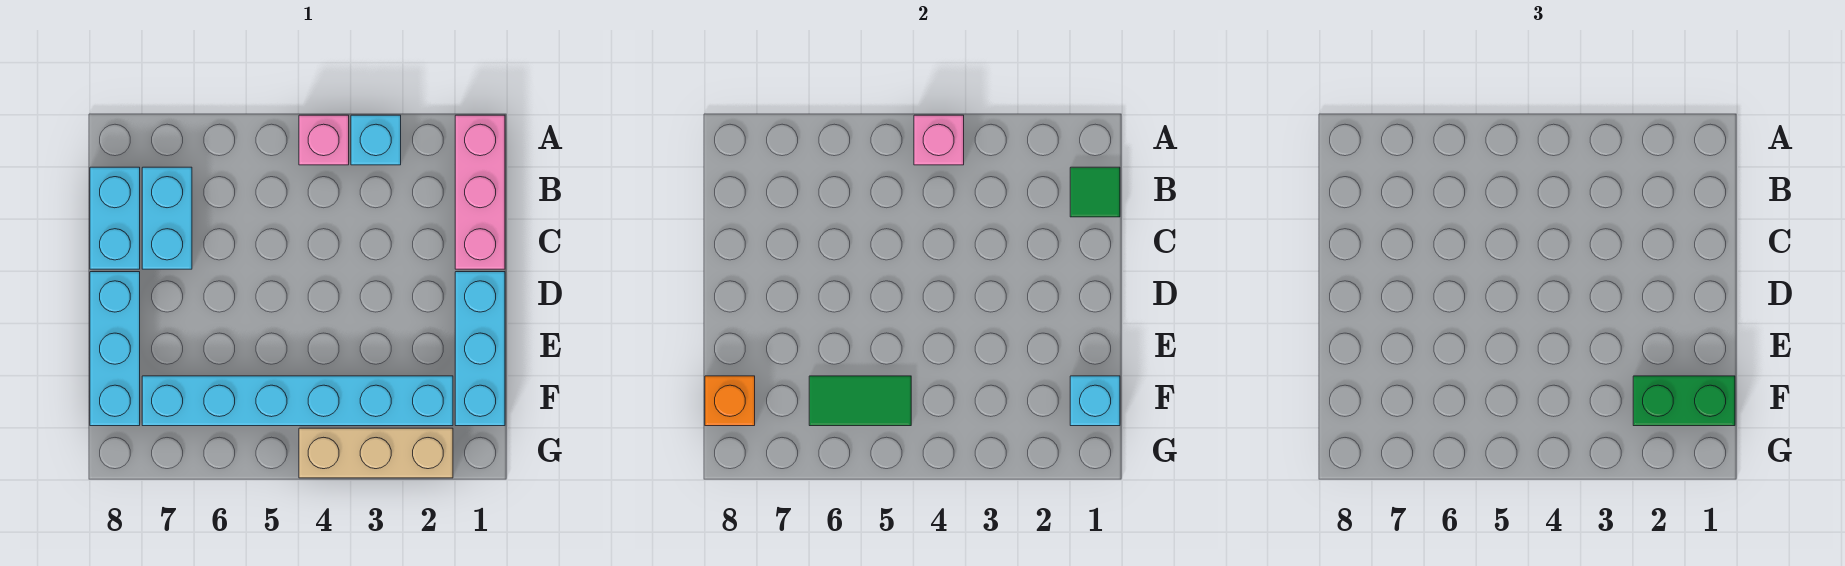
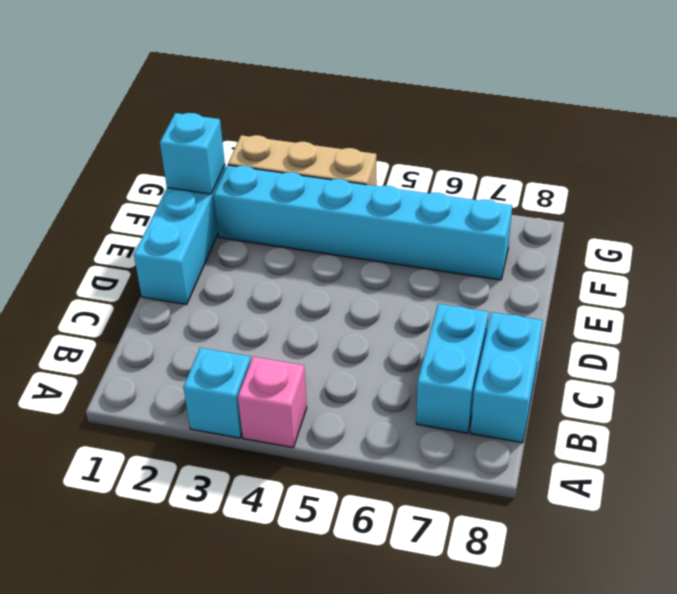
none -> pink 1x3 brick [455,115,505,269]
none -> cyan 1x3 brick [90,272,140,426]
none -> pink 1x1 brick [914,115,964,165]

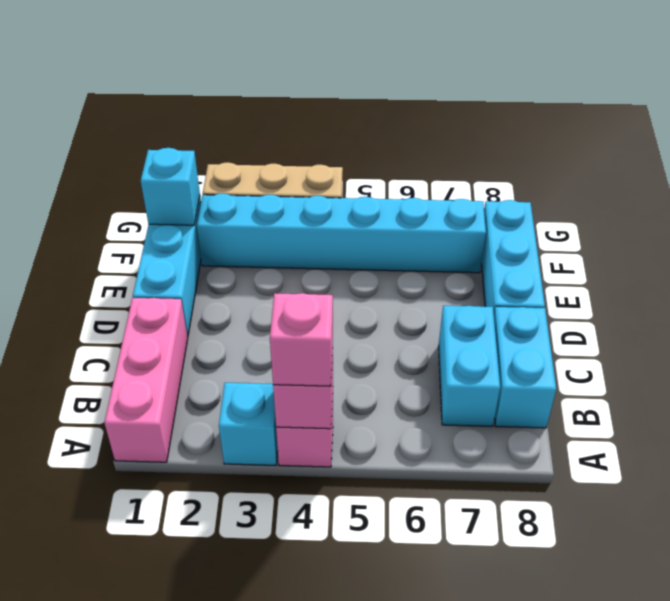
pink 1x1 brick [270,293,333,386] -> none
none -> green 1x1 tile [1070,167,1120,217]
none -> green 1x2 tile [809,376,911,426]
none -> orange 1x1 brick [705,376,755,426]

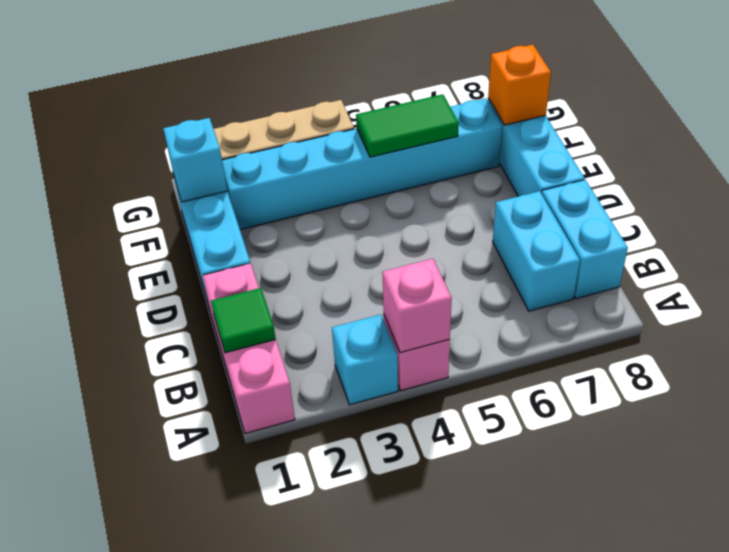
none -> green 1x2 brick [1633,376,1735,426]

